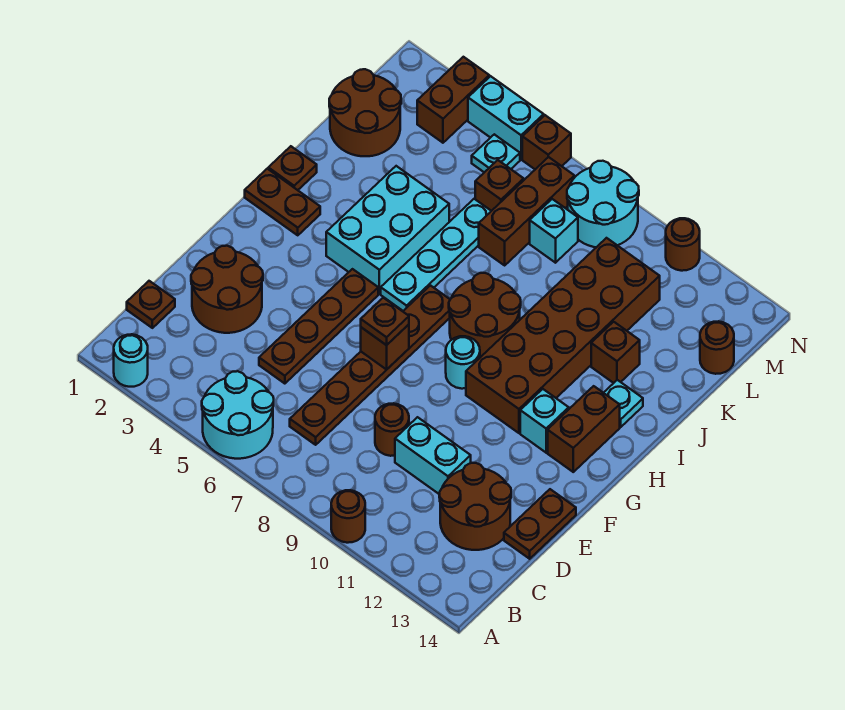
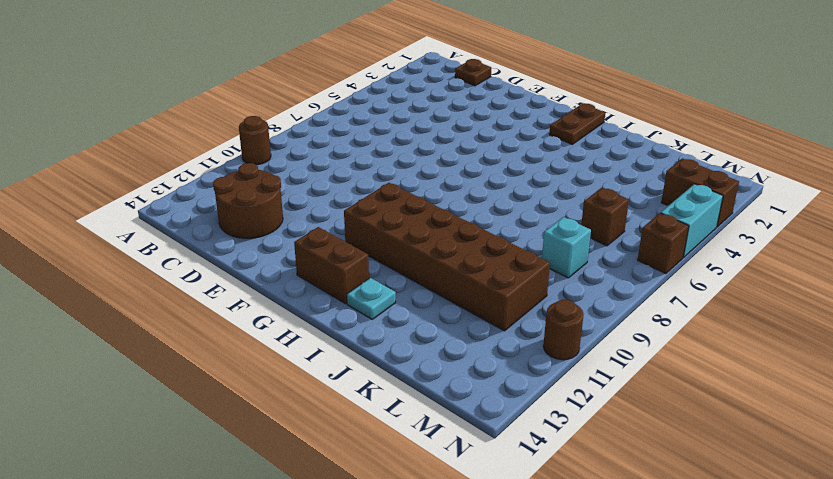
none -> cyan 1x1 round brick [114,334,148,387]
none -> cyan 2x2 round brick [202,371,274,459]
none -> brown 1x6 plate [290,286,450,445]
none -> brown 2x2 round brick [191,246,263,333]

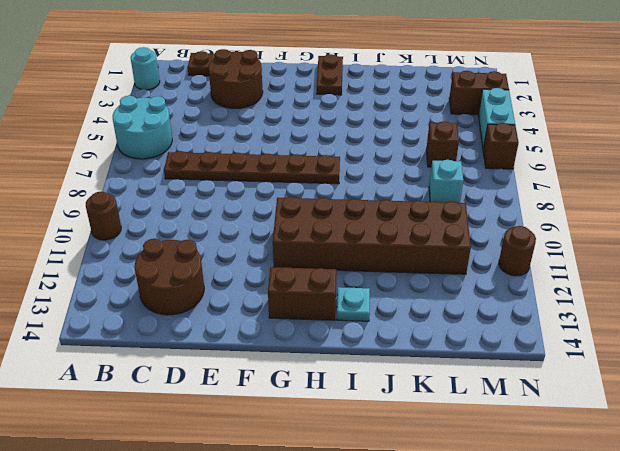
none -> brown 1x4 plate [259,269,378,384]
none -> brown 1x1 round brick [375,403,409,456]
none -> cyan 1x2 brick [395,417,471,494]
none -> brown 1x2 plate [504,489,576,559]

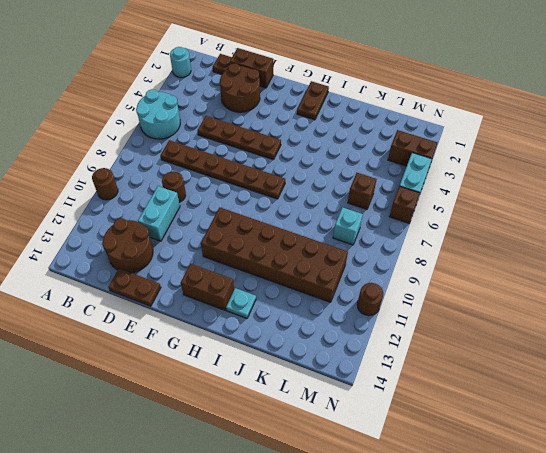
brown 1x2 brick [230,48,273,88] -> none
none -> cyan 1x1 round brick [446,336,480,389]
none -> cyan 1x1 brick [520,389,569,453]
none -> cyan 2x3 brick [326,166,449,294]
none -> cyan 1x4 plate [381,199,491,311]

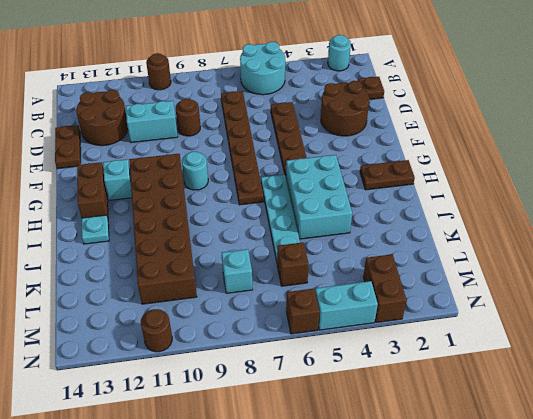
none -> brown 2x2 round brick [449,273,521,357]
none -> brown 1x1 plate [268,146,317,190]
none -> brown 1x1 brick [591,322,640,383]
none -> brown 2x2 round brick [329,69,401,156]

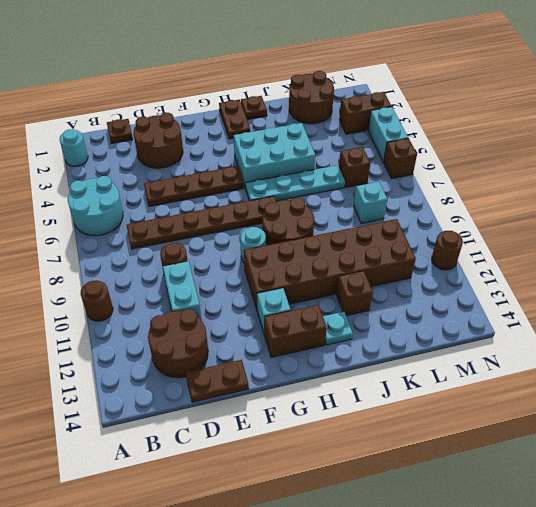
none -> brown 1x3 brick [479,157,574,265]
none -> brown 1x1 round brick [700,321,734,374]
none -> cyan 1x1 plate [472,134,520,172]
none -> cyan 2x2 round brick [567,161,639,247]

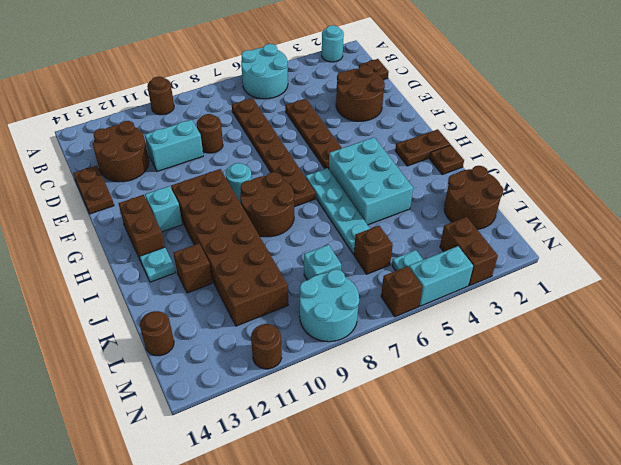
none -> brown 1x3 brick [479,157,574,265]
none -> brown 1x1 brick [361,325,409,370]
none -> brown 1x1 plate [361,298,409,345]

